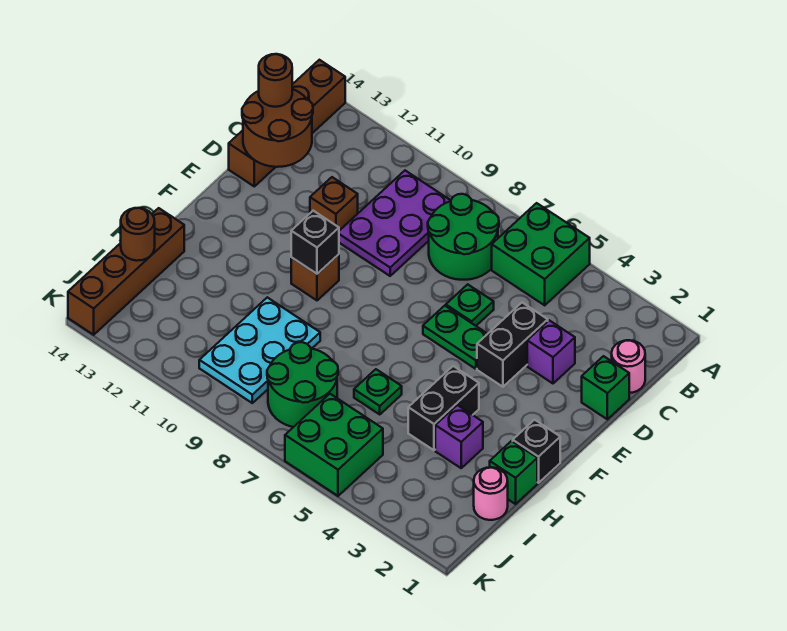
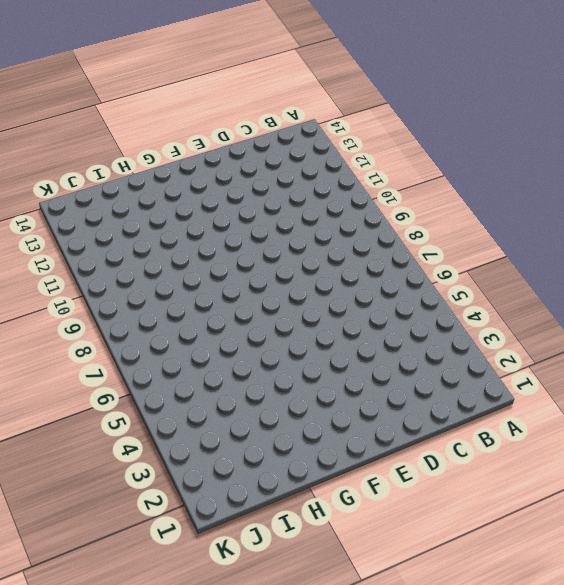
none -> green 2x2 brick [492,203,590,305]
none -> brown 1x4 brick [229,60,345,186]
none -> green 2x2 round brick [428,194,499,280]

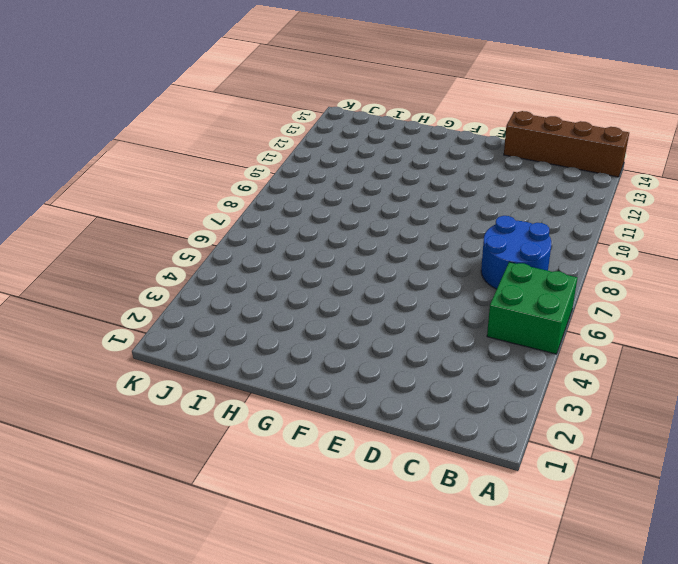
blue 2x2 round brick [481,216,551,289] -> green 2x2 round brick [428,194,499,280]
none -> purple 2x3 plate [339,171,451,276]
none -> pink 1x1 round brick [612,340,645,393]
none -> green 1x1 brick [582,356,629,419]

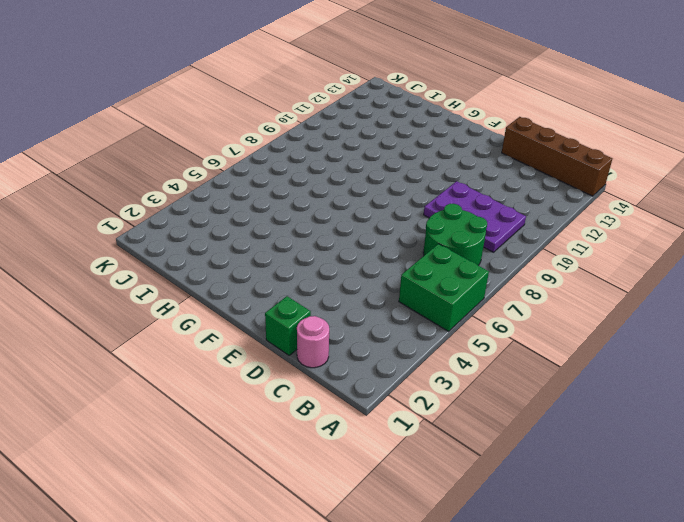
none -> purple 1x1 brick [527,320,575,383]
none -> black 1x2 brick [477,303,548,387]
none -> green 1x1 plate [446,284,494,326]

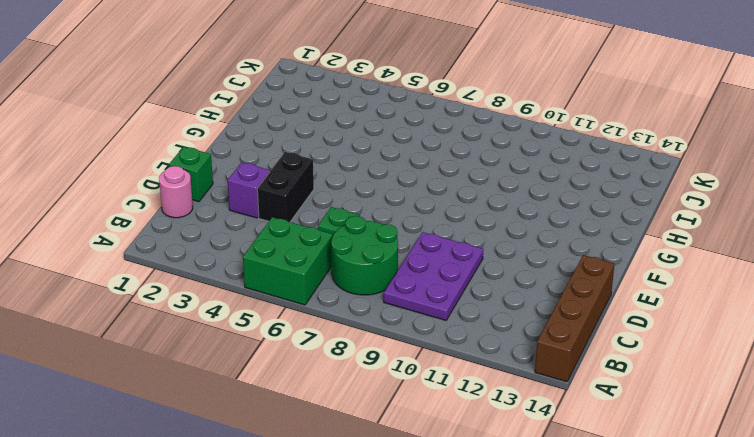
none -> brown 1x1 brick [310,177,358,231]
none -> green 1x2 plate [423,306,487,369]
none -> brown 1x1 brick [291,254,339,300]

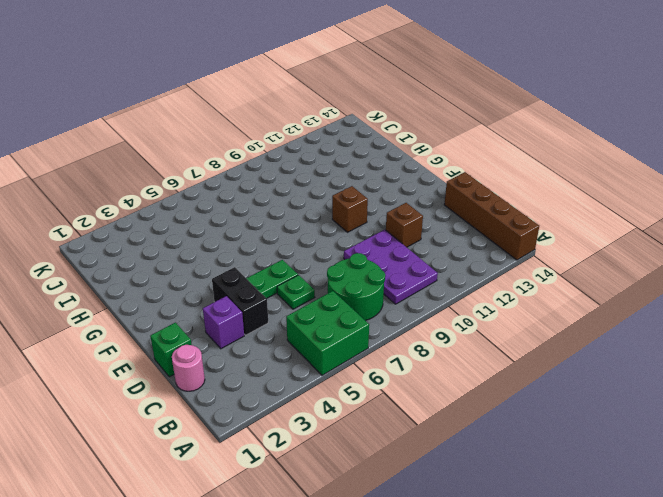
none -> black 1x1 brick [513,420,560,483]
none -> black 1x2 brick [408,366,479,450]
none -> green 1x1 brick [490,441,537,504]

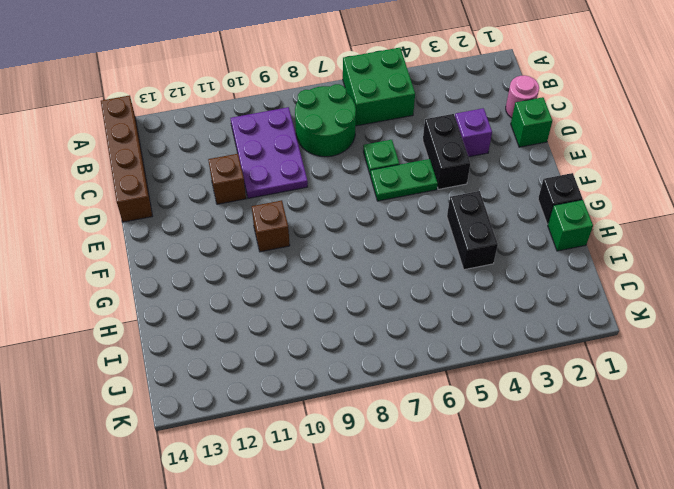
none -> purple 1x1 brick [435,405,483,468]
none -> green 1x1 plate [354,369,402,414]
none -> cyan 2x3 plate [199,297,320,403]

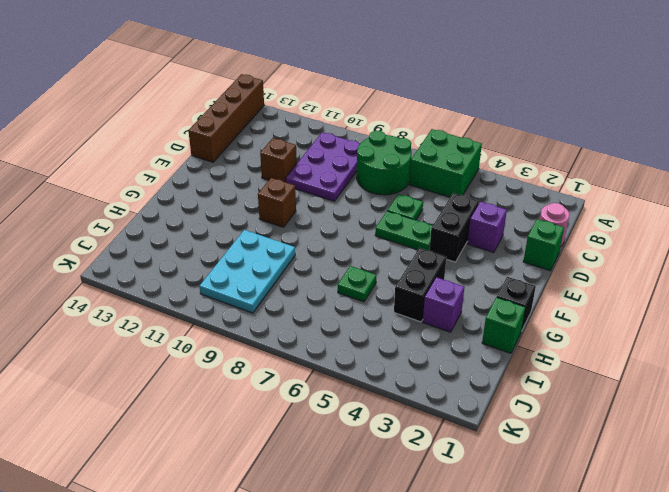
none -> brown 1x4 brick [68,208,184,335]
none -> pink 1x1 round brick [474,467,508,520]
none -> green 2x2 round brick [267,342,338,427]

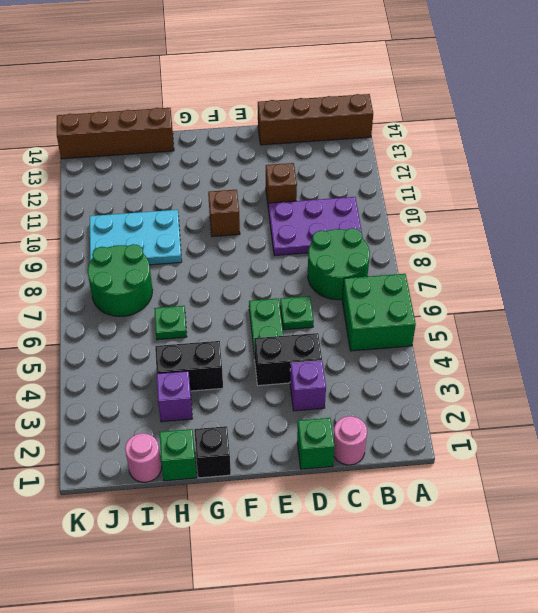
none -> green 2x2 brick [285,394,383,496]
none -> brown 2x2 round brick [242,89,313,167]
none -> black 1x1 brick [291,211,339,274]

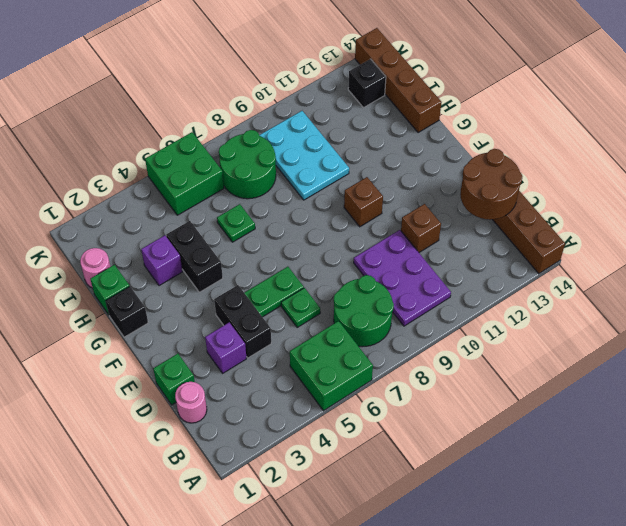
black 1x1 brick [348,59,386,108] -> black 1x1 brick moved to [291,211,339,274]
none -> brown 1x1 round brick [121,208,155,261]
none -> brown 1x1 round brick [259,54,292,107]

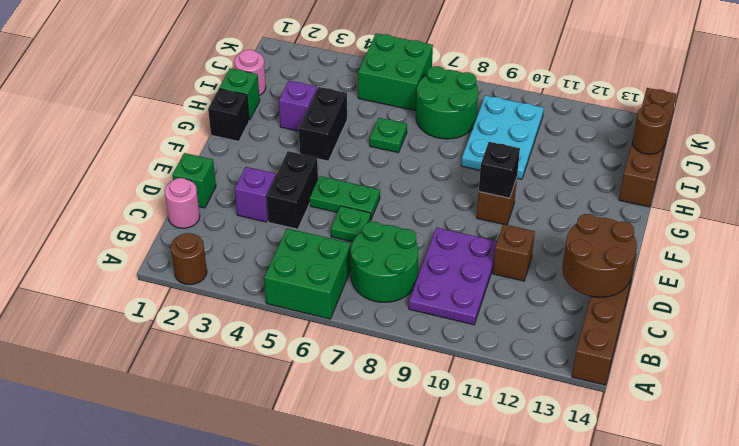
brown 1x1 round brick [171,233,207,285] -> brown 1x1 round brick moved to [259,54,292,107]

